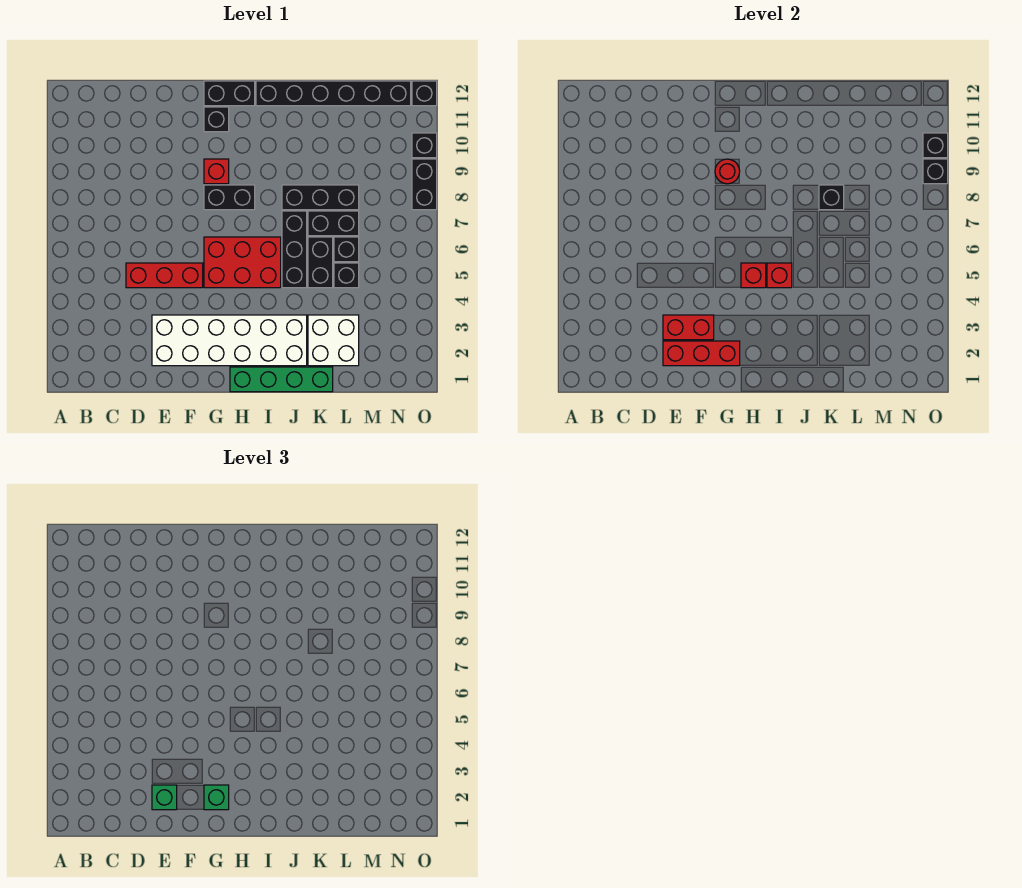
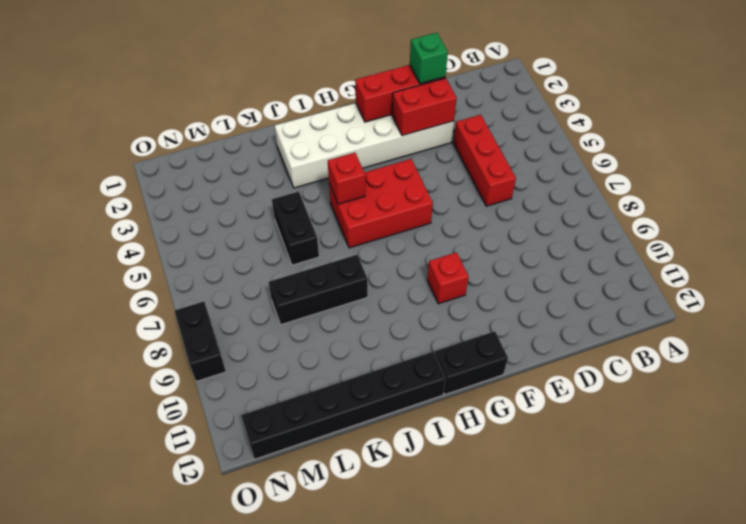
red 1x3 brick [453,115,516,206] -> red 1x3 brick turned to [126,263,203,288]
none -> black 1x2 brick [204,185,255,210]
none -> black 1x1 brick [204,107,229,132]
none -> green 1x4 brick [230,367,333,392]

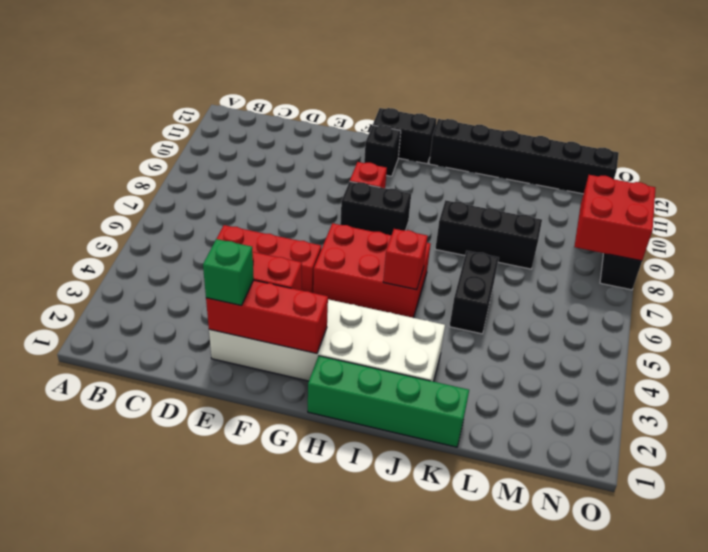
red 2x2 brick [574,175,655,261] -> black 1x1 brick [923,159,948,184]
none -> black 1x3 brick [282,211,307,288]
none -> white 2x2 brick [308,315,359,366]
none -> black 1x2 brick [308,211,359,236]

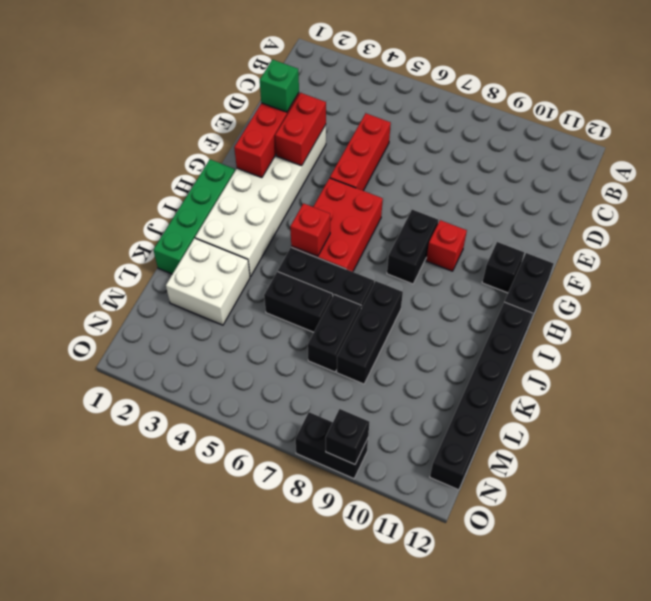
none -> black 1x1 brick [334,263,359,288]
none -> black 1x1 brick [334,237,359,262]
none -> black 1x1 brick [412,133,437,158]

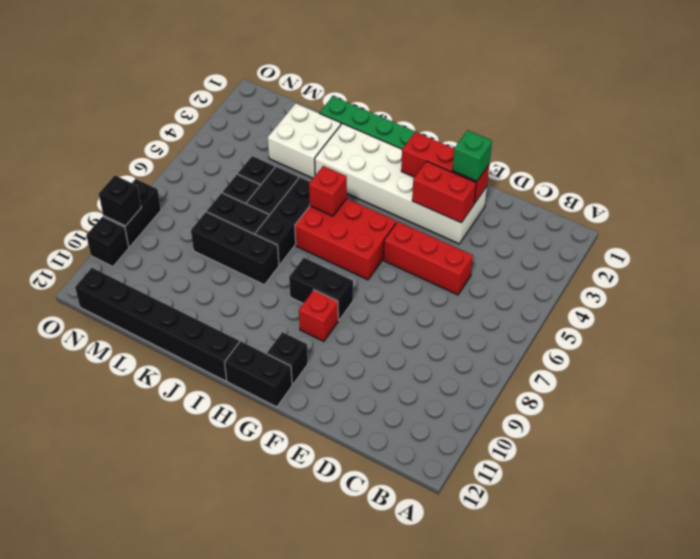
none -> black 1x1 brick [412,81,437,106]
none -> red 1x1 round brick [715,159,740,184]
none -> red 1x1 brick [741,263,766,288]

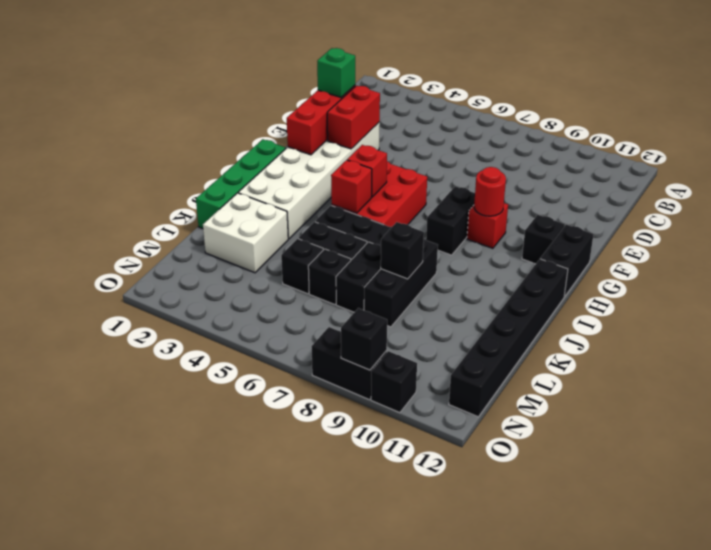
none -> red 1x3 brick [126,263,203,288]
none -> black 1x1 brick [412,81,437,106]
none -> black 1x1 brick [923,133,948,158]

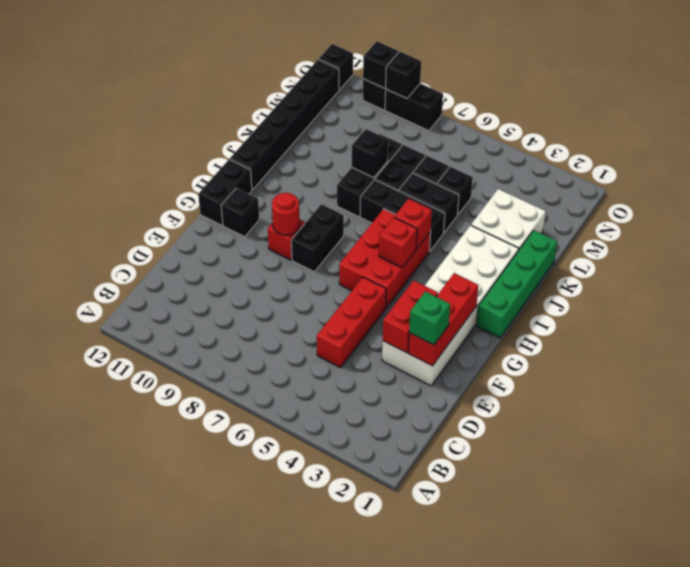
none -> green 1x1 brick [204,785,229,810]

